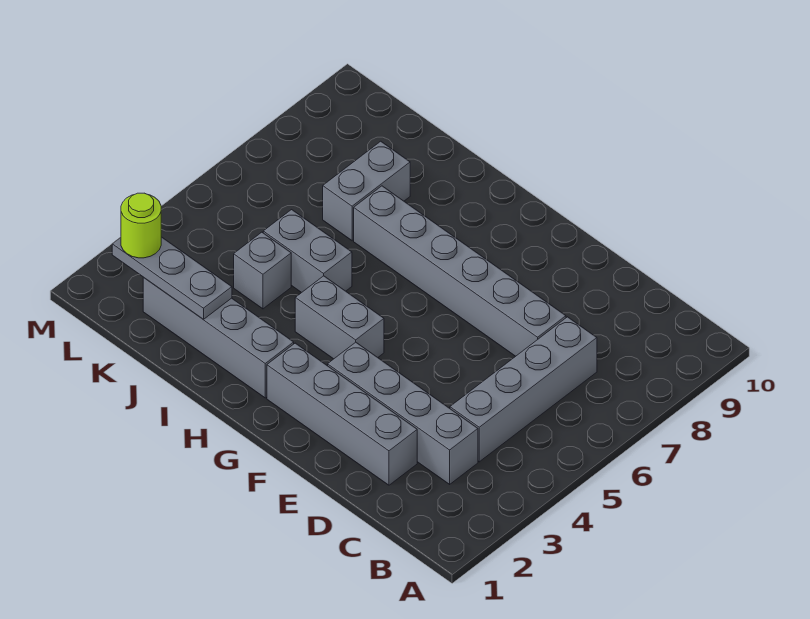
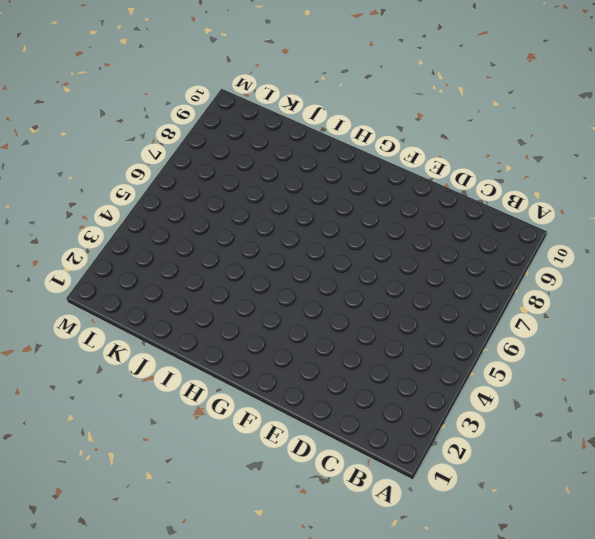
none -> grey 1x4 brick [328,342,478,484]
none -> grey 1x4 brick [450,317,597,462]

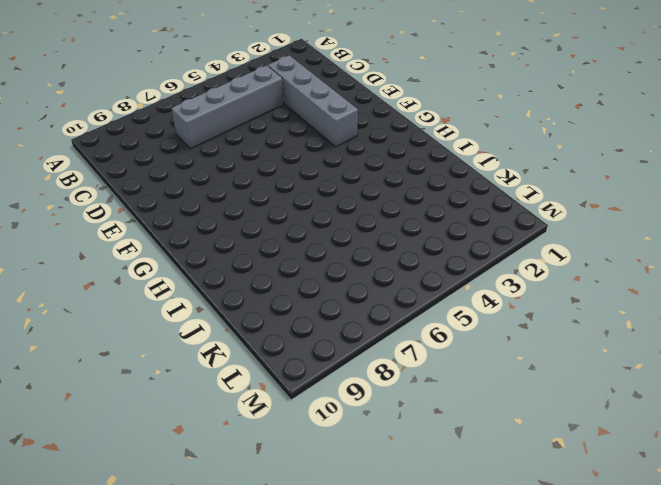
none -> grey 1x4 brick [267,343,417,485]
none -> grey 1x6 brick [354,186,566,356]

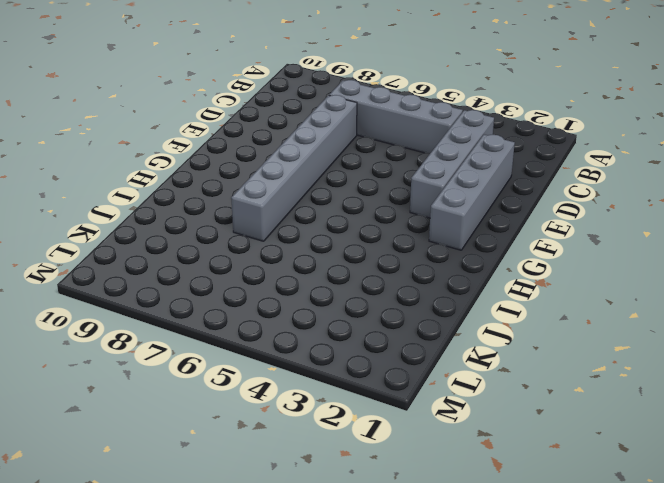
none -> grey 1x2 brick [295,276,384,359]
none -> grey 1x4 brick [143,277,294,398]

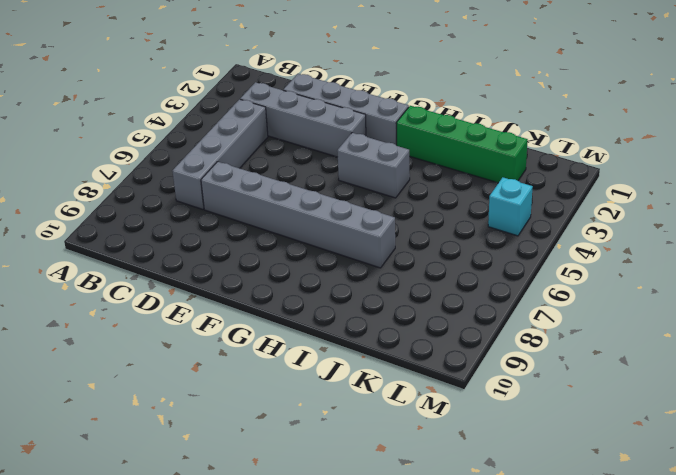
green 1x4 brick [396,106,528,183] -> grey 1x4 brick [143,277,294,398]
cyan 1x1 brick [488,177,533,236] -> none
none -> grey 1x2 brick [263,210,352,293]
none -> grey 1x1 brick [234,232,291,309]

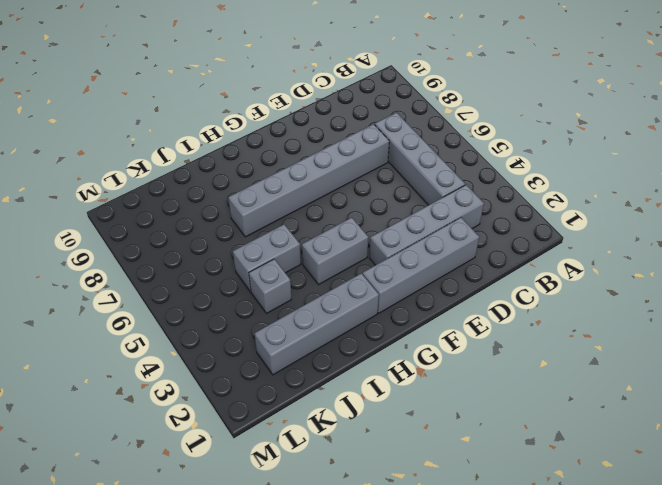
none -> grey 1x2 brick [323,141,410,241]
none -> grey 1x3 plate [112,237,232,319]

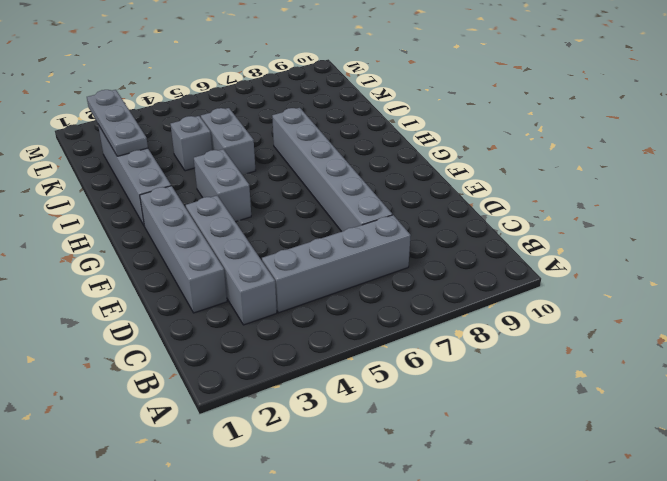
none -> grey 1x2 brick [323,141,410,241]
none -> lime 1x1 round brick [121,193,161,258]

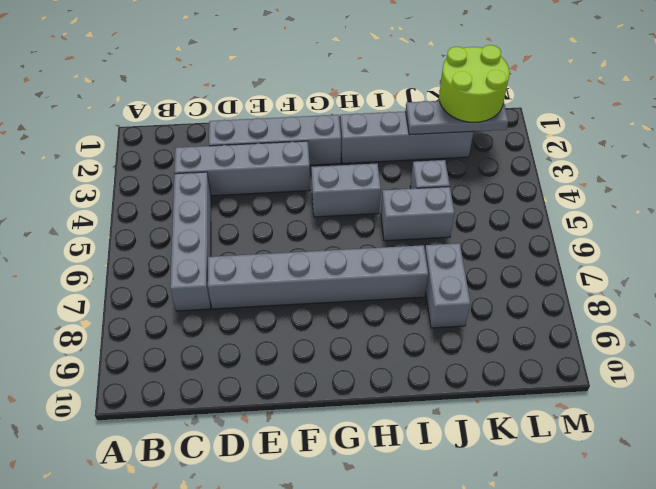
lime 2x2 round brick [439,45,510,122] -> lime 1x1 round brick [121,193,161,258]

